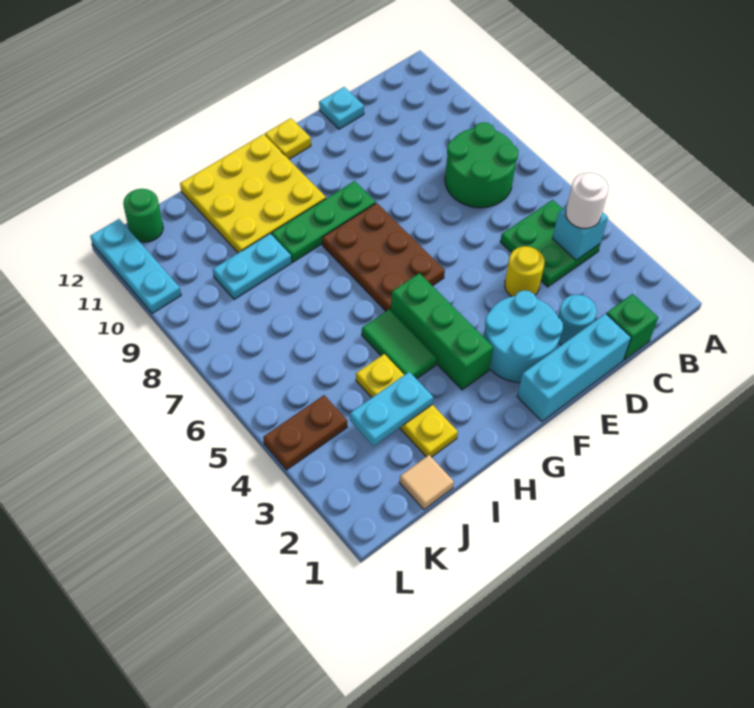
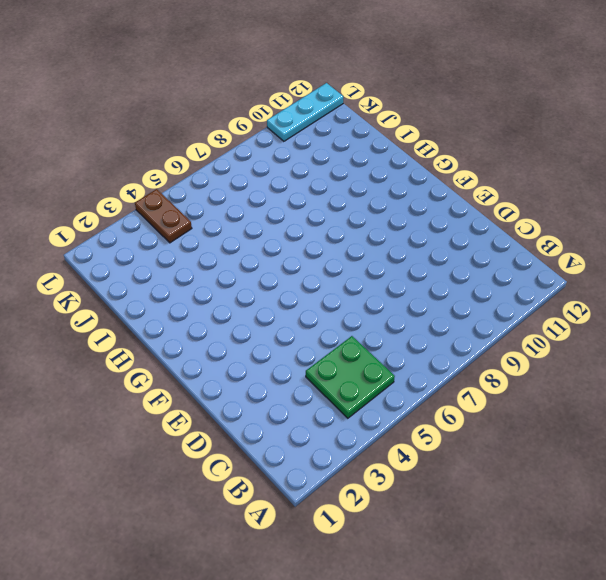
none -> green 2x2 round brick [445,122,519,208]
none -> green 1x1 brick [607,294,658,360]
none -> cyan 1x3 brick [517,314,631,421]

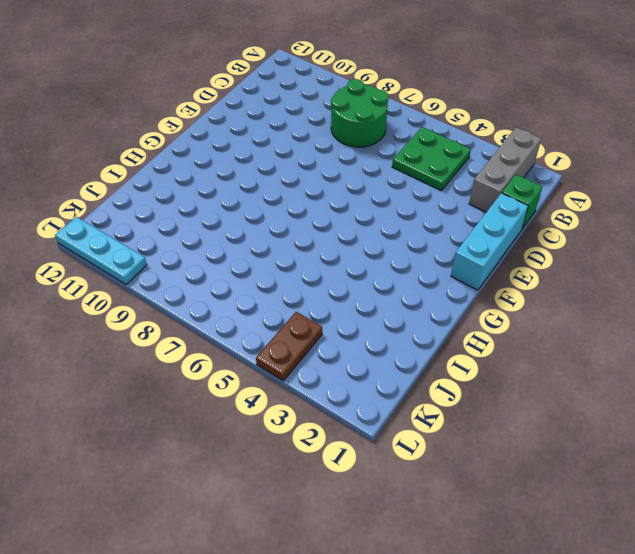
grey 1x3 brick [469,127,541,212] -> none
none -> cyan 1x1 round brick [558,295,597,345]
none -> yellow 1x1 round brick [505,246,545,297]
none -> cyan 1x1 plate [319,87,364,129]

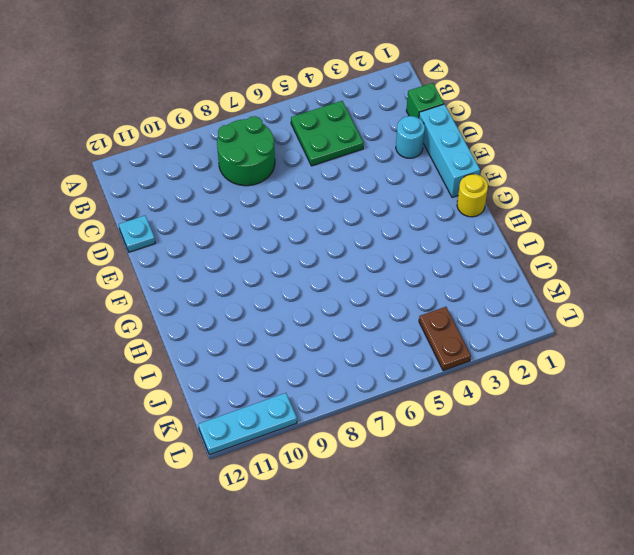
yellow 1x1 round brick [457,174,488,217] -> yellow 1x1 round brick moved to [505,246,545,297]
none -> cyan 2x2 round brick [484,290,563,382]
none -> brown 2x3 plate [322,203,445,311]
none -> green 1x3 plate [272,181,376,262]

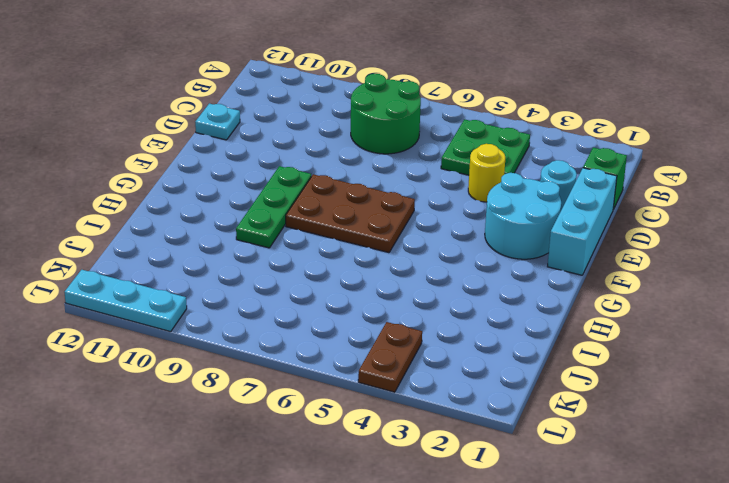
none -> yellow 1x1 plate [265,118,311,159]
none -> green 1x3 brick [391,273,493,390]
none -> yellow 3x3 plate [180,134,326,253]

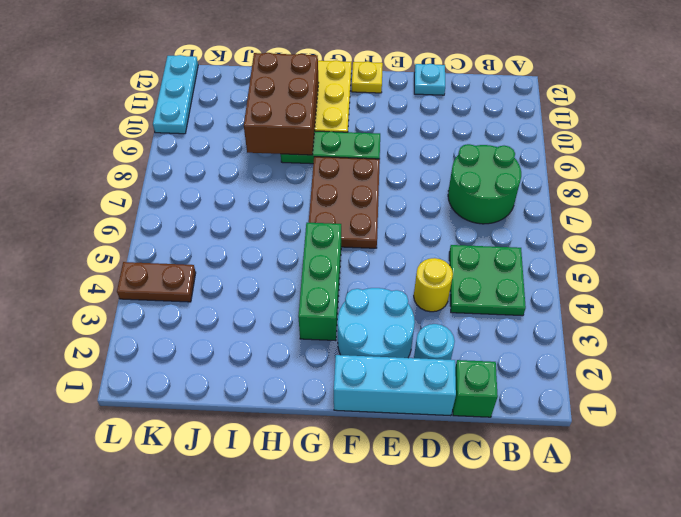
brown 2x3 brick [244,53,319,155] -> none
none -> green 1x2 tile [362,309,437,379]
none -> yellow 1x3 plate [356,354,458,457]
none -> cyan 1x2 plate [213,234,291,299]

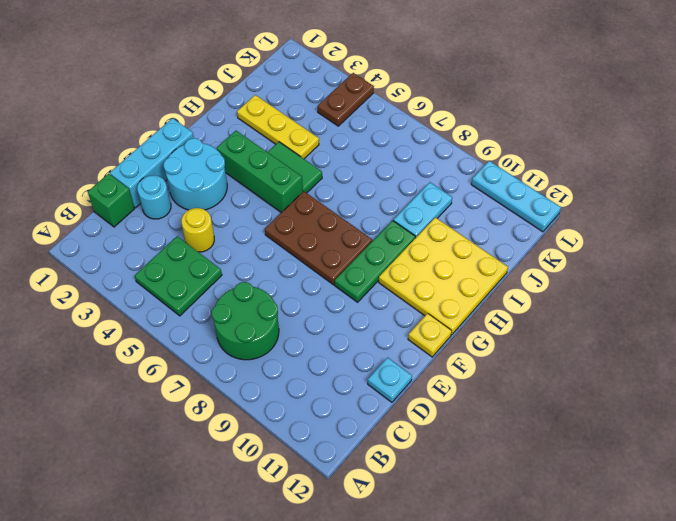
none -> tan 1x1 tile [399,455,454,510]
none -> green 1x1 round brick [123,189,163,242]
none -> cyan 1x1 brick [552,207,608,260]

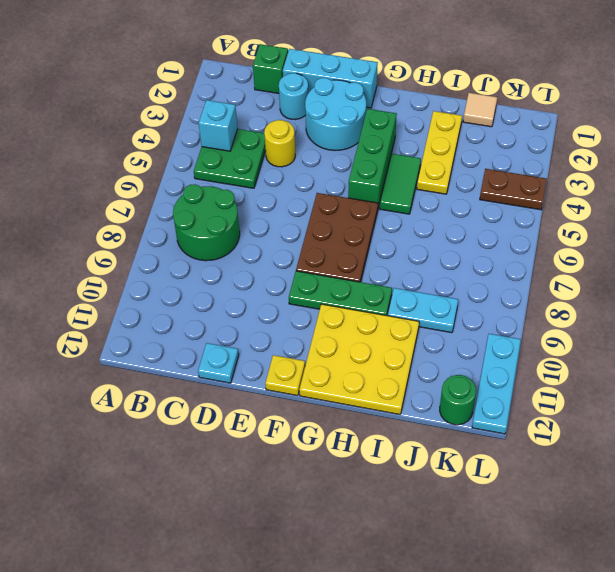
none -> cyan 1x2 plate [350,372,433,446]
none -> white 1x1 round brick [566,173,608,229]

